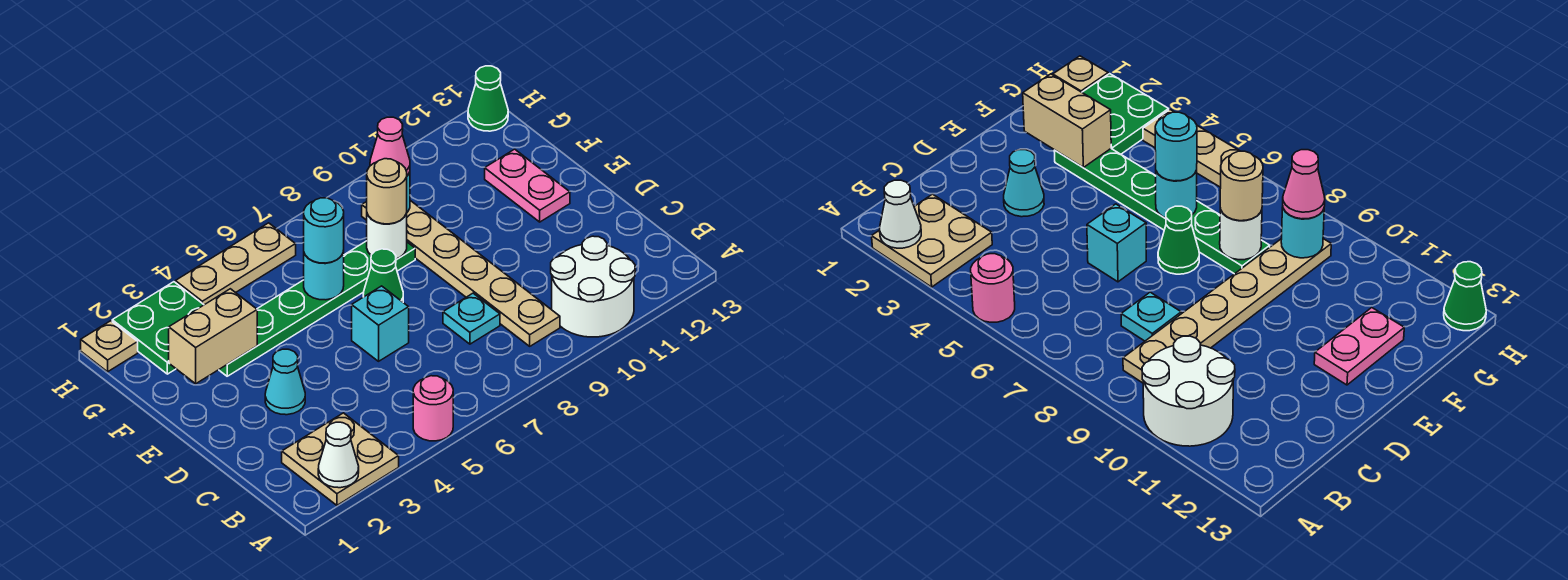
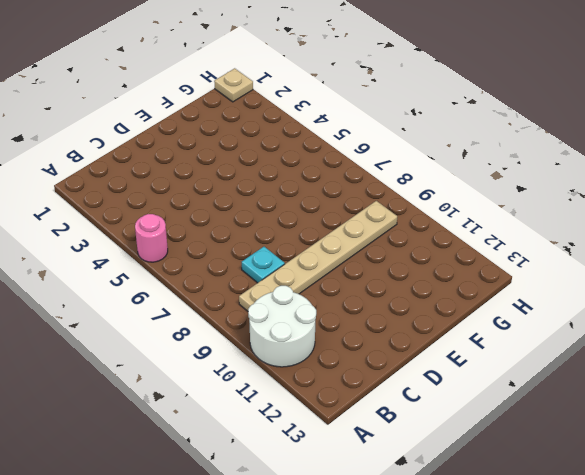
none -> tan 2x2 plate [282,413,399,505]
none -> cyan 1x1 cone [265,349,305,415]
none -> cyan 1x1 brick [352,286,409,361]

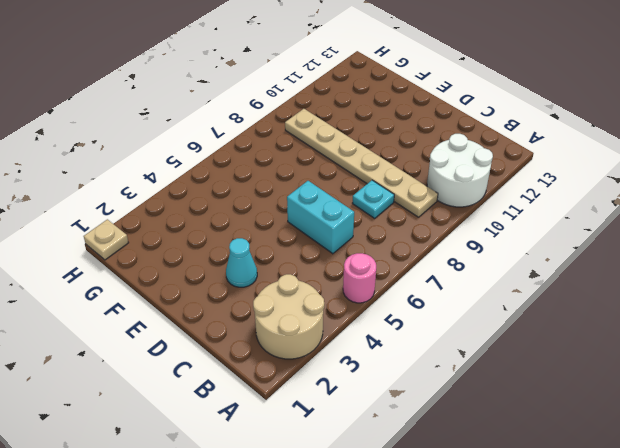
tan 2x2 round brick [253,274,324,359] -> tan 2x2 plate [282,413,399,505]
cyan 1x2 brick [287,181,354,254] -> cyan 1x1 brick [352,286,409,361]
none -> green 1x1 cone [363,249,403,302]
none -> pink 1x2 plate [485,149,570,222]
none -> green 1x6 plate [219,241,415,376]

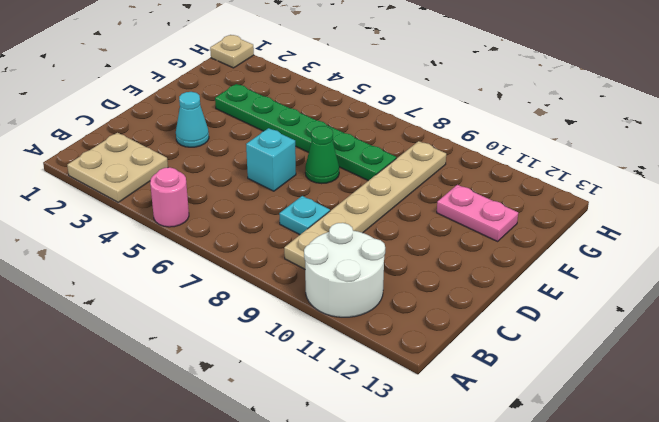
pink 1x2 plate [437,185,518,241] -> pink 1x2 plate turned to [485,149,570,222]
none -> green 2x2 plate [112,282,204,374]
none -> tan 1x3 plate [175,223,296,305]
none -> green 1x1 cone [468,66,508,131]

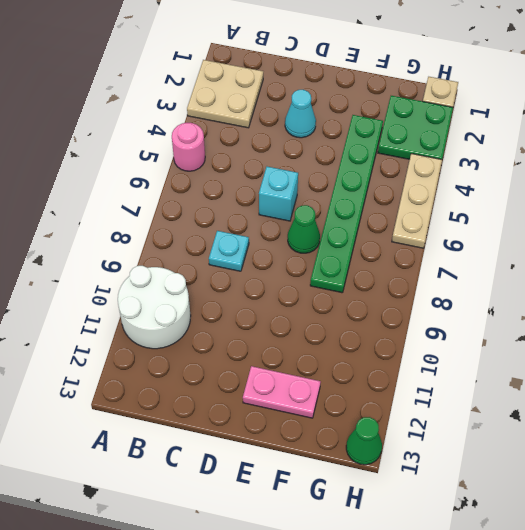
none -> tan 1x6 plate [362,201,560,346]
none -> white 1x1 cone [318,422,359,488]
none -> tan 1x2 brick [169,289,257,384]

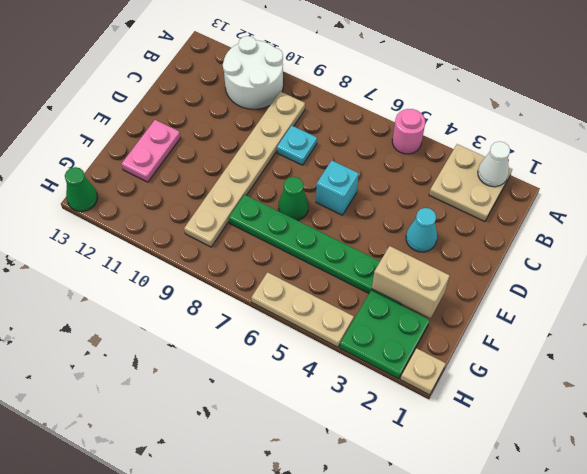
none -> cyan 1x1 round brick [304,251,344,300]
none -> white 1x1 round brick [367,214,407,259]
none -> cyan 1x1 round brick [1281,207,1324,258]

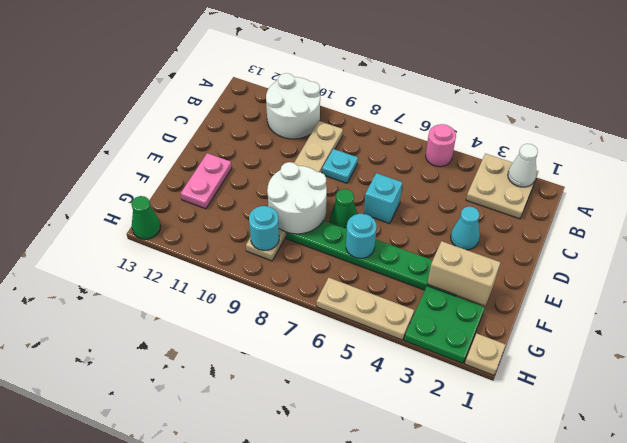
white 2x2 round brick [267,162,327,234] -> white 1x1 round brick [367,214,407,259]
none -> cyan 1x1 round brick [304,198,344,263]
none -> tan 1x1 round brick [367,159,407,224]
none -> pink 1x1 cone [370,117,410,176]

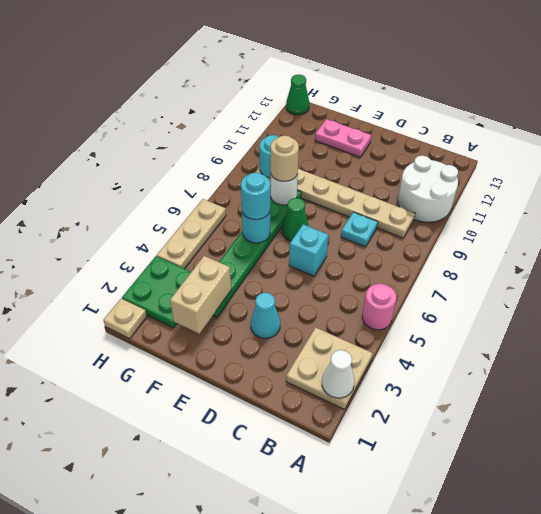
none -> pink 1x1 cone [370,117,410,176]

